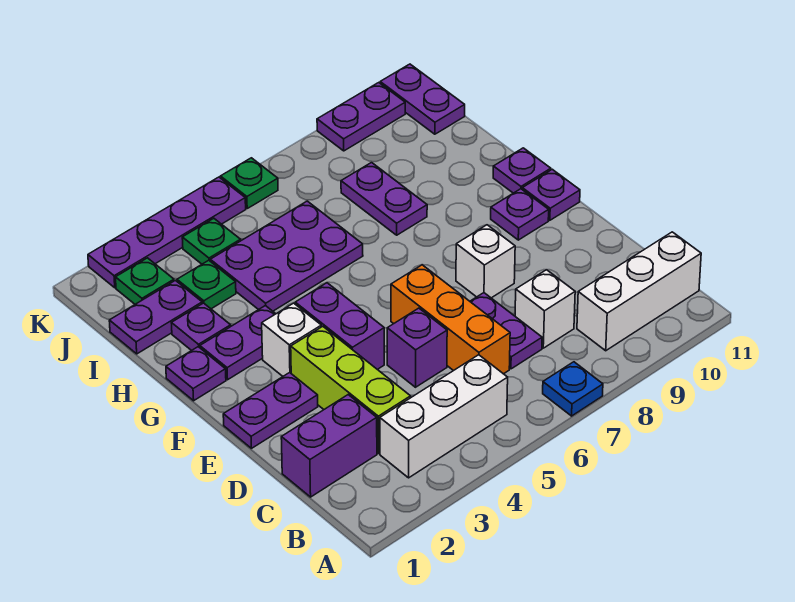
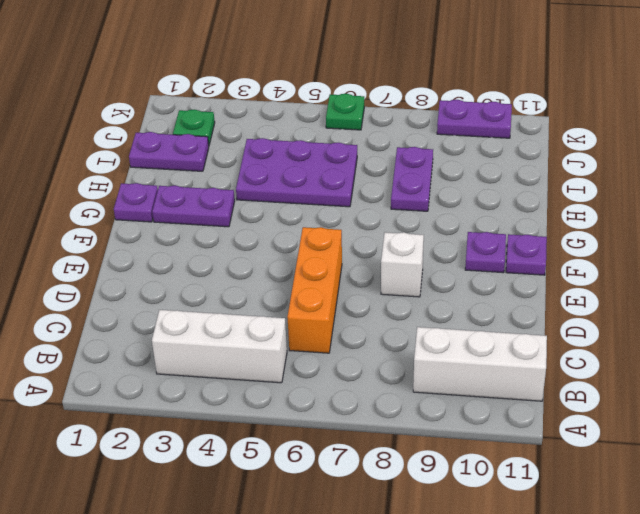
none -> blue 1x1 plate [543,362,603,416]
none -> purple 1x2 brick [281,395,377,497]
none -> lime 1x3 brick [291,326,411,454]

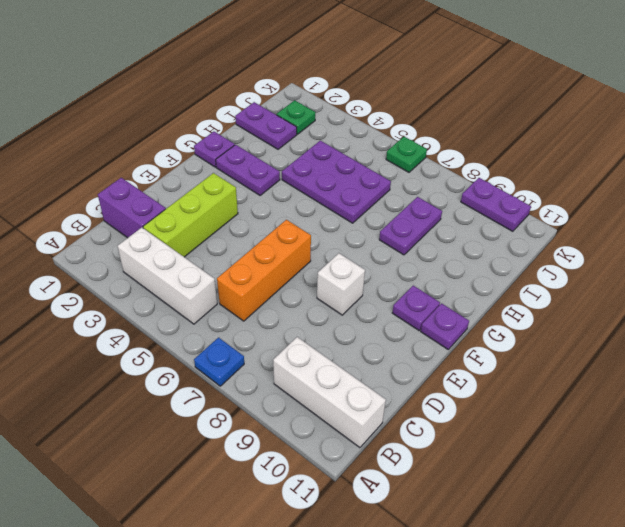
none -> purple 1x2 plate [470,293,542,369]
none -> white 1x1 brick [515,270,575,348]
none -> purple 1x1 brick [387,308,447,387]

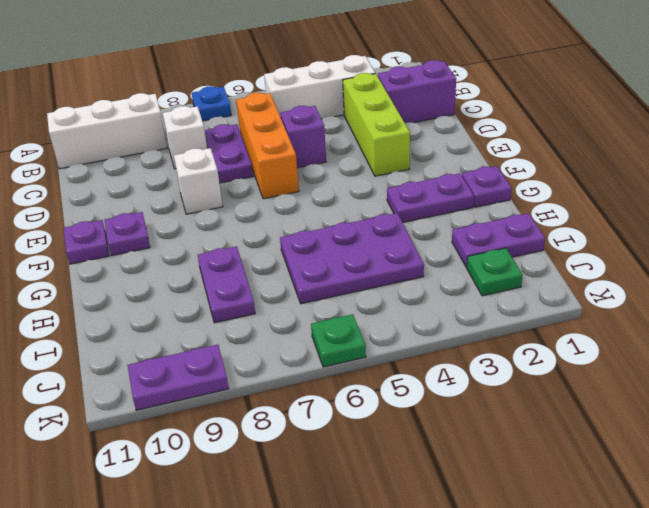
none -> purple 1x2 plate [223,373,318,448]
none -> purple 1x2 brick [295,283,384,369]
none -> white 1x1 brick [262,303,321,376]

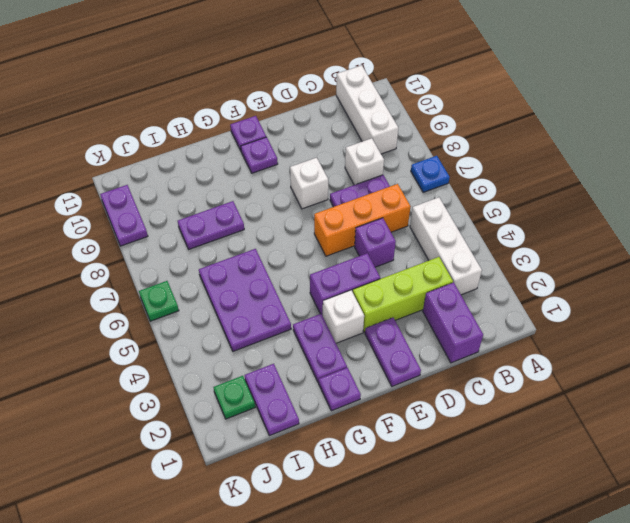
none -> purple 1x1 plate [493,148,551,193]
none -> purple 1x1 plate [172,303,231,351]
none -> green 1x1 plate [177,260,236,309]

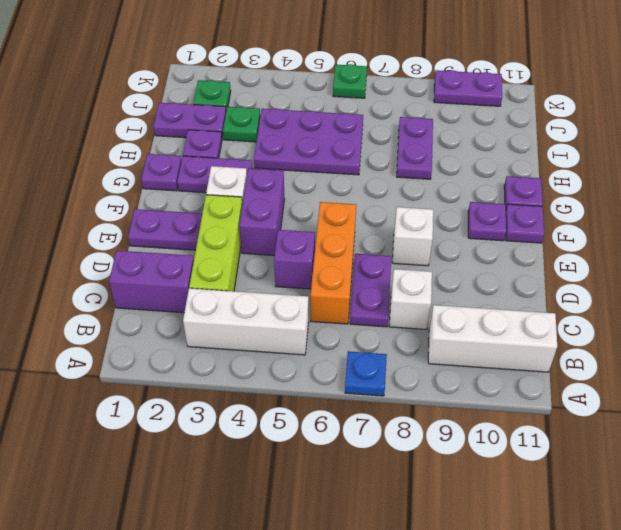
none -> green 1x1 plate [182,218,241,264]
none -> purple 1x2 plate [380,64,465,134]
none -> purple 1x4 plate [88,177,246,288]

